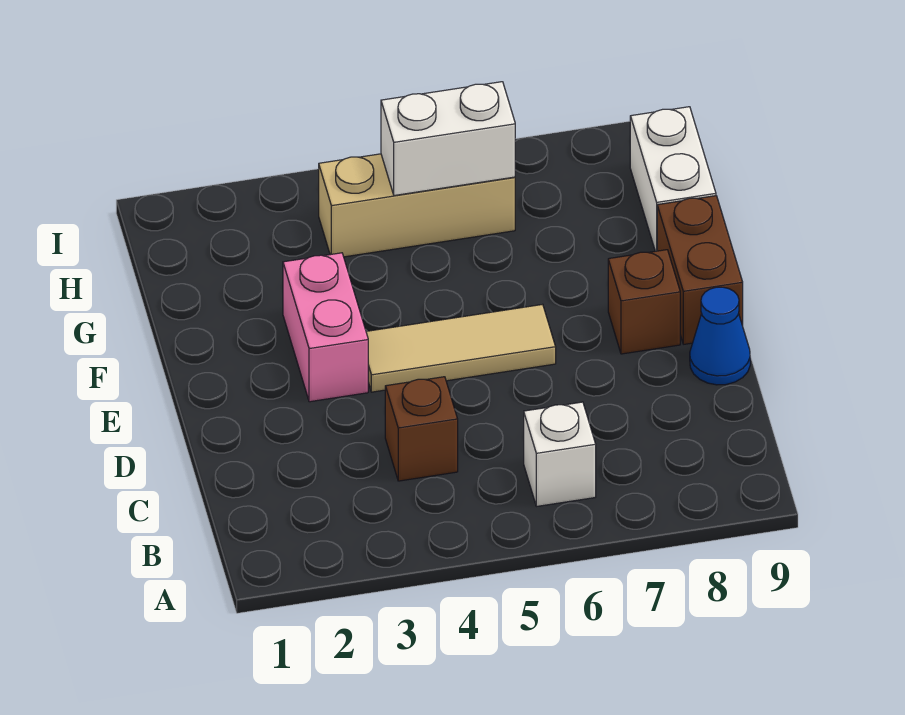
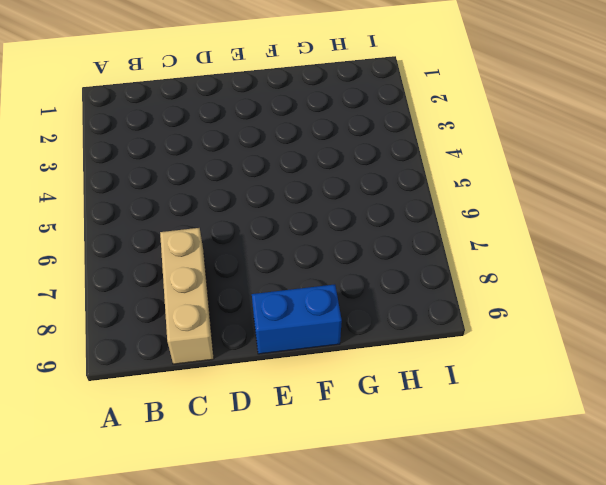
tan 1x3 brick [160,228,214,364] -> tan 1x3 brick moved to [319,154,515,257]
blue 1x2 brick [252,284,342,354] -> brown 1x2 brick [657,196,743,344]
none -> white 1x1 brick [524,402,596,506]
none -> brown 1x1 brick [385,377,458,481]

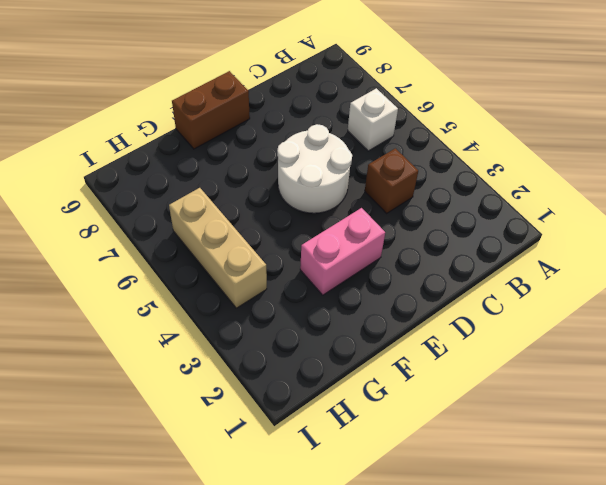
white 2x2 round brick [277,124,352,213] -> tan 1x3 tile [366,304,556,392]
none -> blue 1x1 cone [690,287,750,385]
none -> brown 1x1 brick [608,250,680,354]

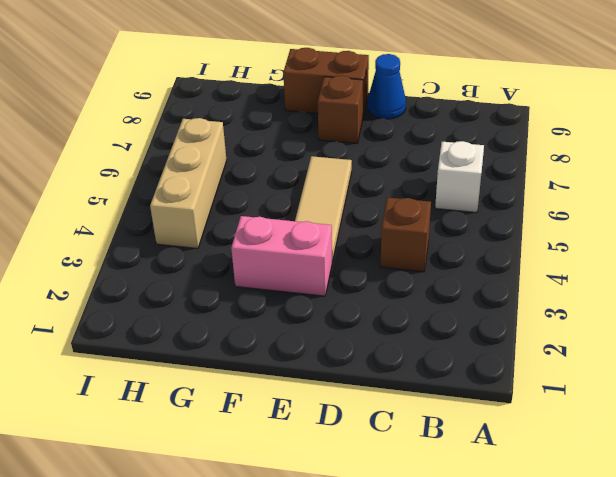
none -> white 1x2 brick [630,107,716,251]
none -> white 1x2 brick [381,82,515,195]

